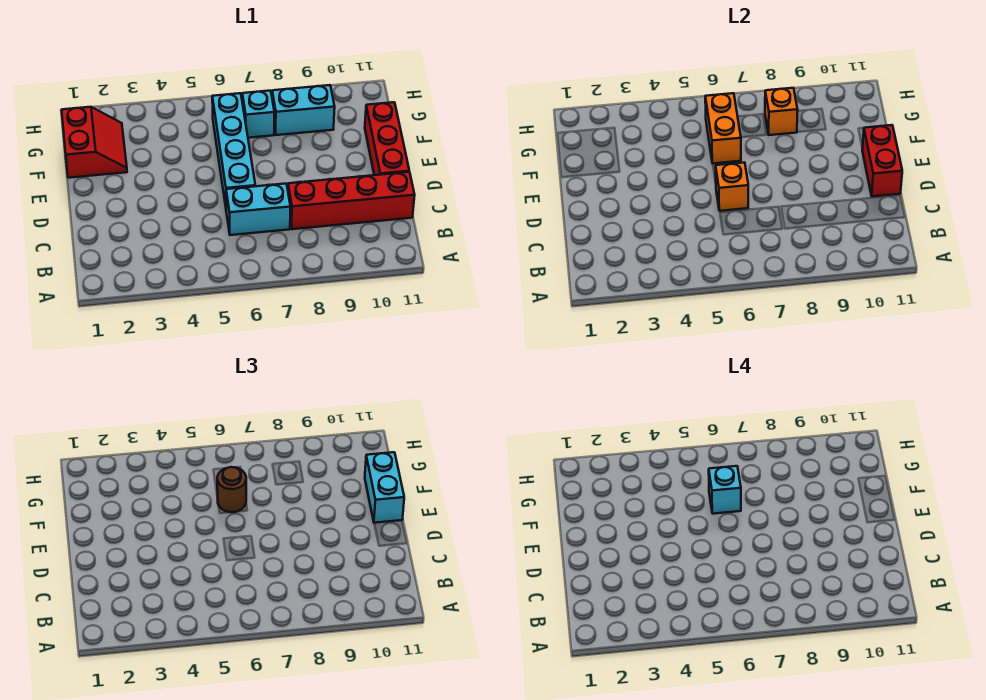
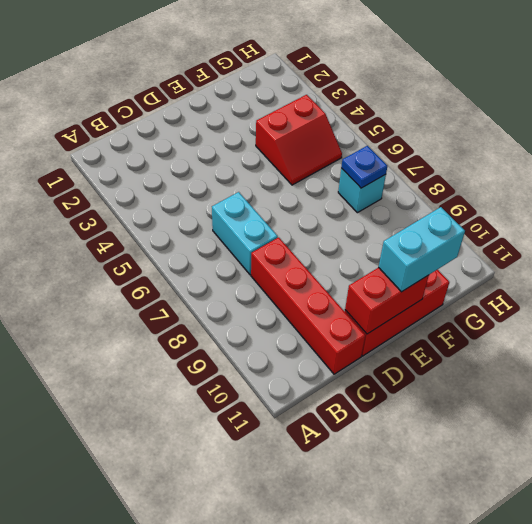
red 2x2 slope [256,95,342,185] -> red 2x2 slope moved to [62,107,127,178]
blue 1x1 plate [341,146,387,188] -> none
none -> cyan 1x4 brick [212,93,255,206]
none -> cyan 1x2 brick [272,85,335,135]
none -> orange 1x1 brick [716,163,748,211]

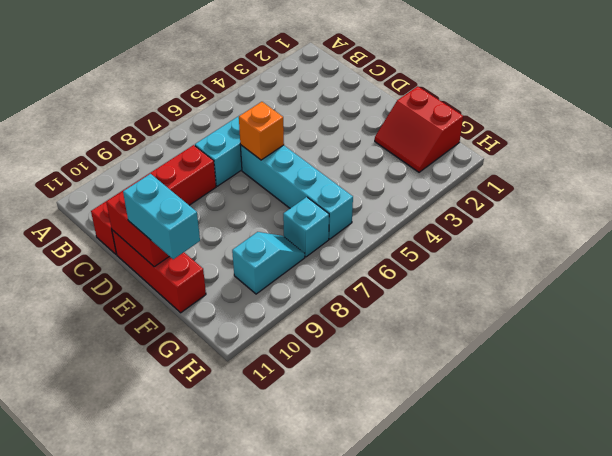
cyan 1x2 slope [232,232,305,294] -> cyan 1x2 brick [272,85,335,135]
none -> orange 1x2 brick [705,93,741,164]
none -> orange 1x1 brick [765,88,798,135]
none -> brown 1x1 round brick [217,467,246,512]

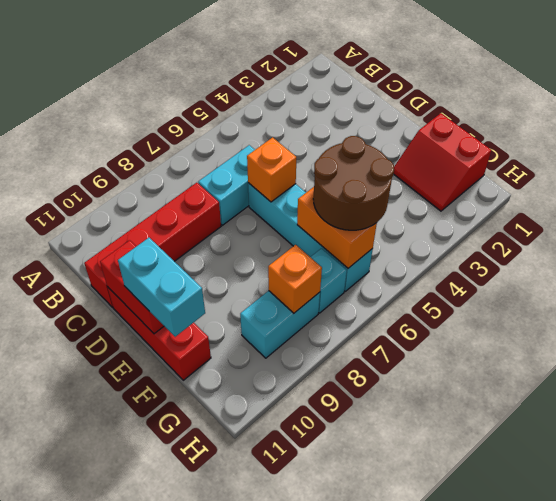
brown 2x2 round brick [313,136,394,230] -> brown 1x1 round brick [217,467,246,512]
none -> cyan 1x1 brick [709,466,741,514]

